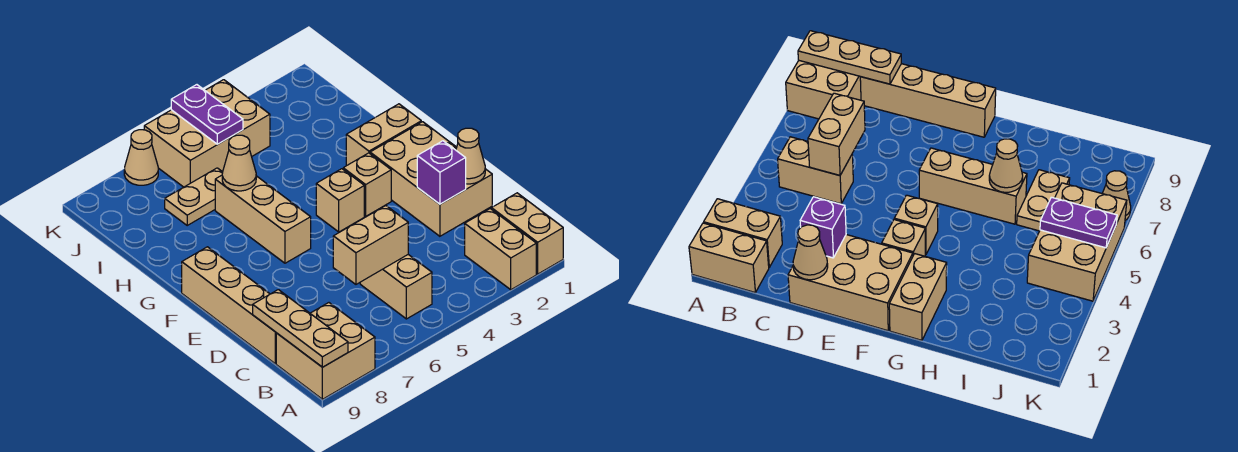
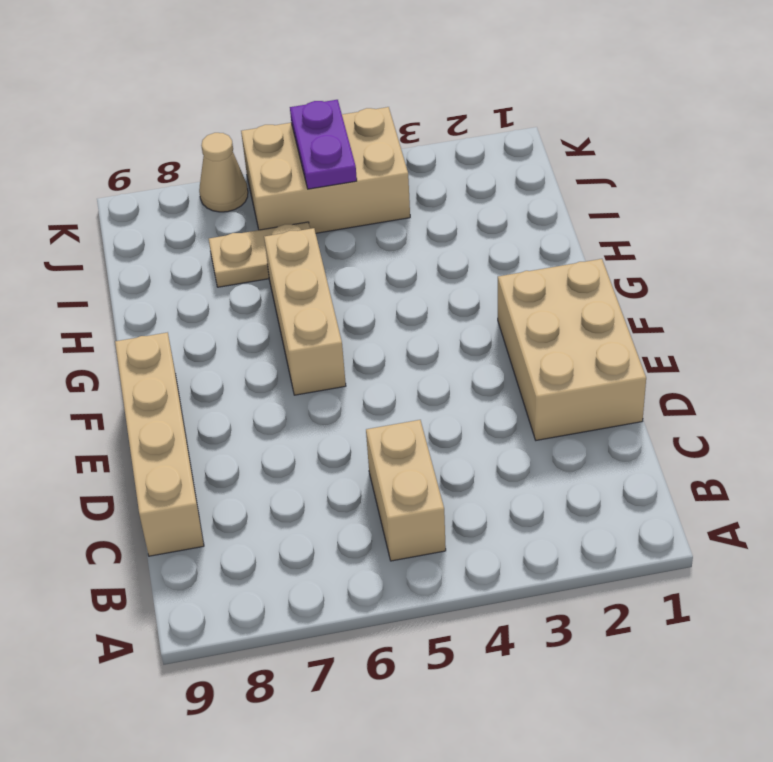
none -> tan 1x2 brick [492,193,563,274]
none -> tan 1x2 brick [465,209,536,290]
none -> tan 2x2 brick [276,303,375,399]

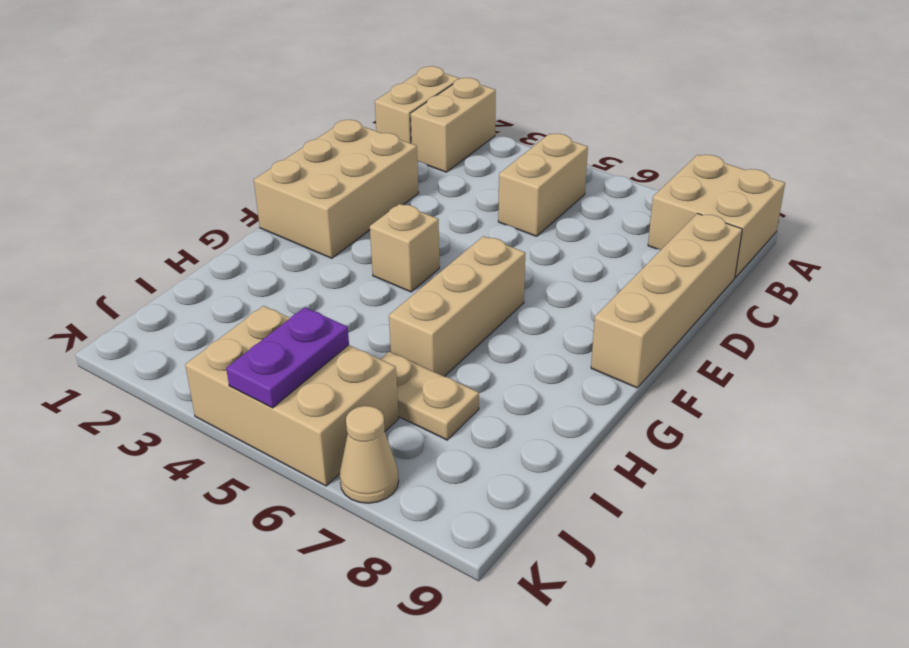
none -> tan 1x1 brick [343,153,391,216]
none -> tan 1x2 brick [346,104,421,166]
none -> tan 1x3 plate [253,290,348,367]

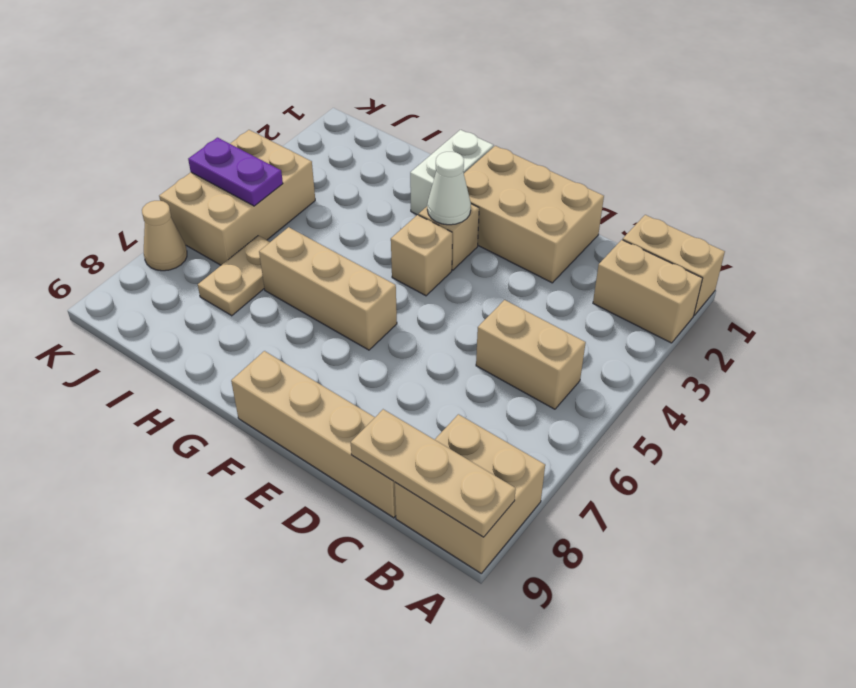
white 1x1 cone [427,152,471,225] -> none
white 1x2 brick [410,130,494,215] -> tan 1x2 brick [346,104,421,166]
none -> tan 1x2 brick [333,206,408,284]
none -> tan 1x1 cone [456,128,485,184]
none -> purple 1x1 brick [417,141,466,204]

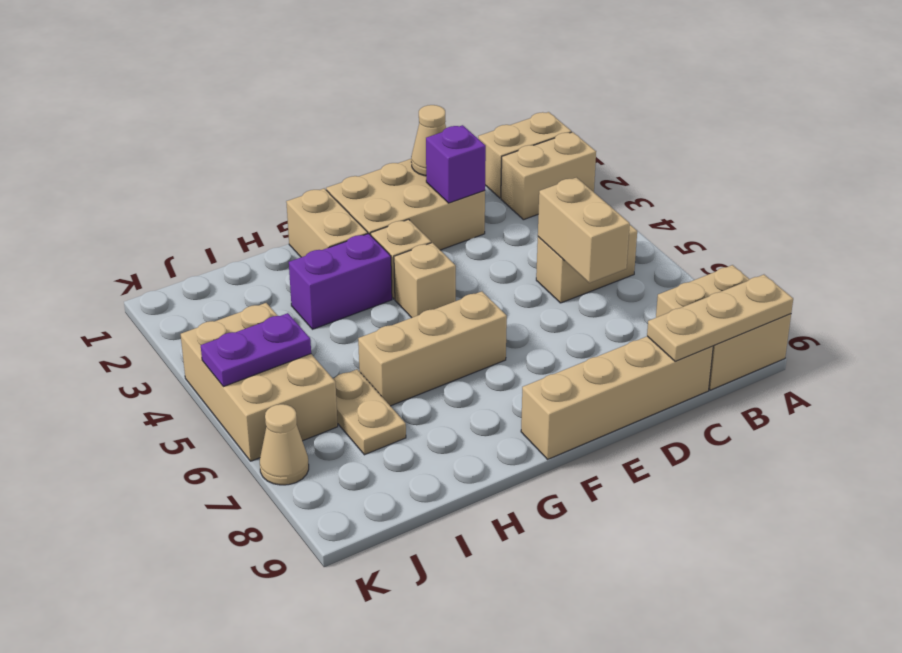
purple 1x2 brick [289,234,392,329] -> none
none -> tan 1x1 cone [222,135,256,191]

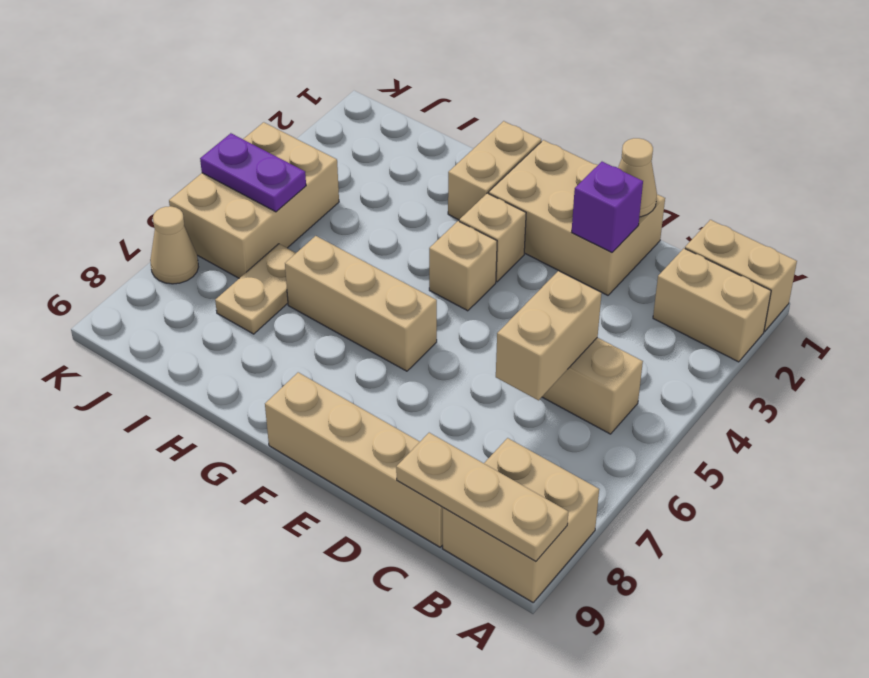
none -> tan 1x1 cone [222,135,256,191]

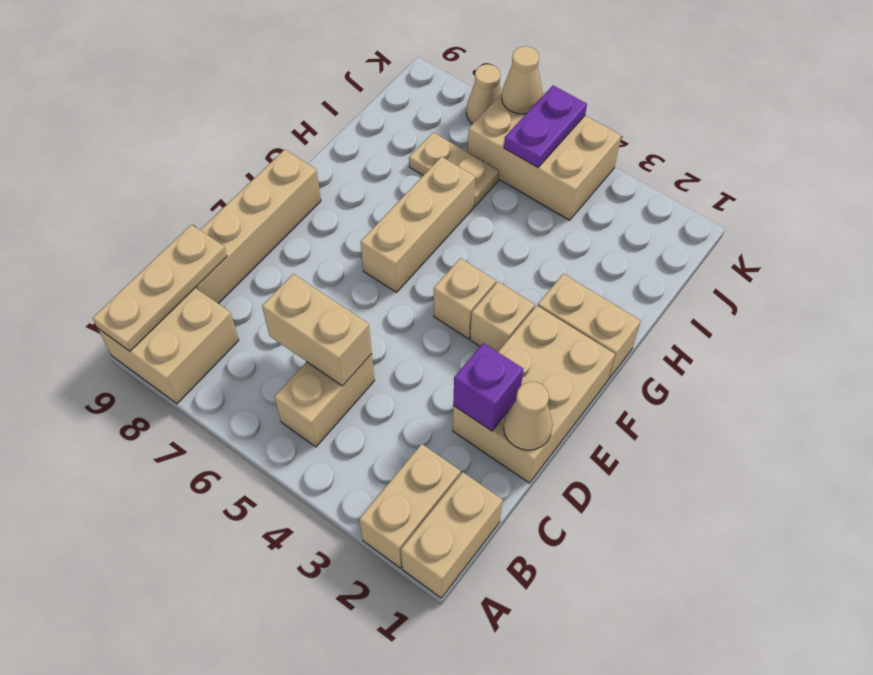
tan 1x1 cone [502,46,543,114] -> tan 1x1 cone moved to [222,135,256,191]

